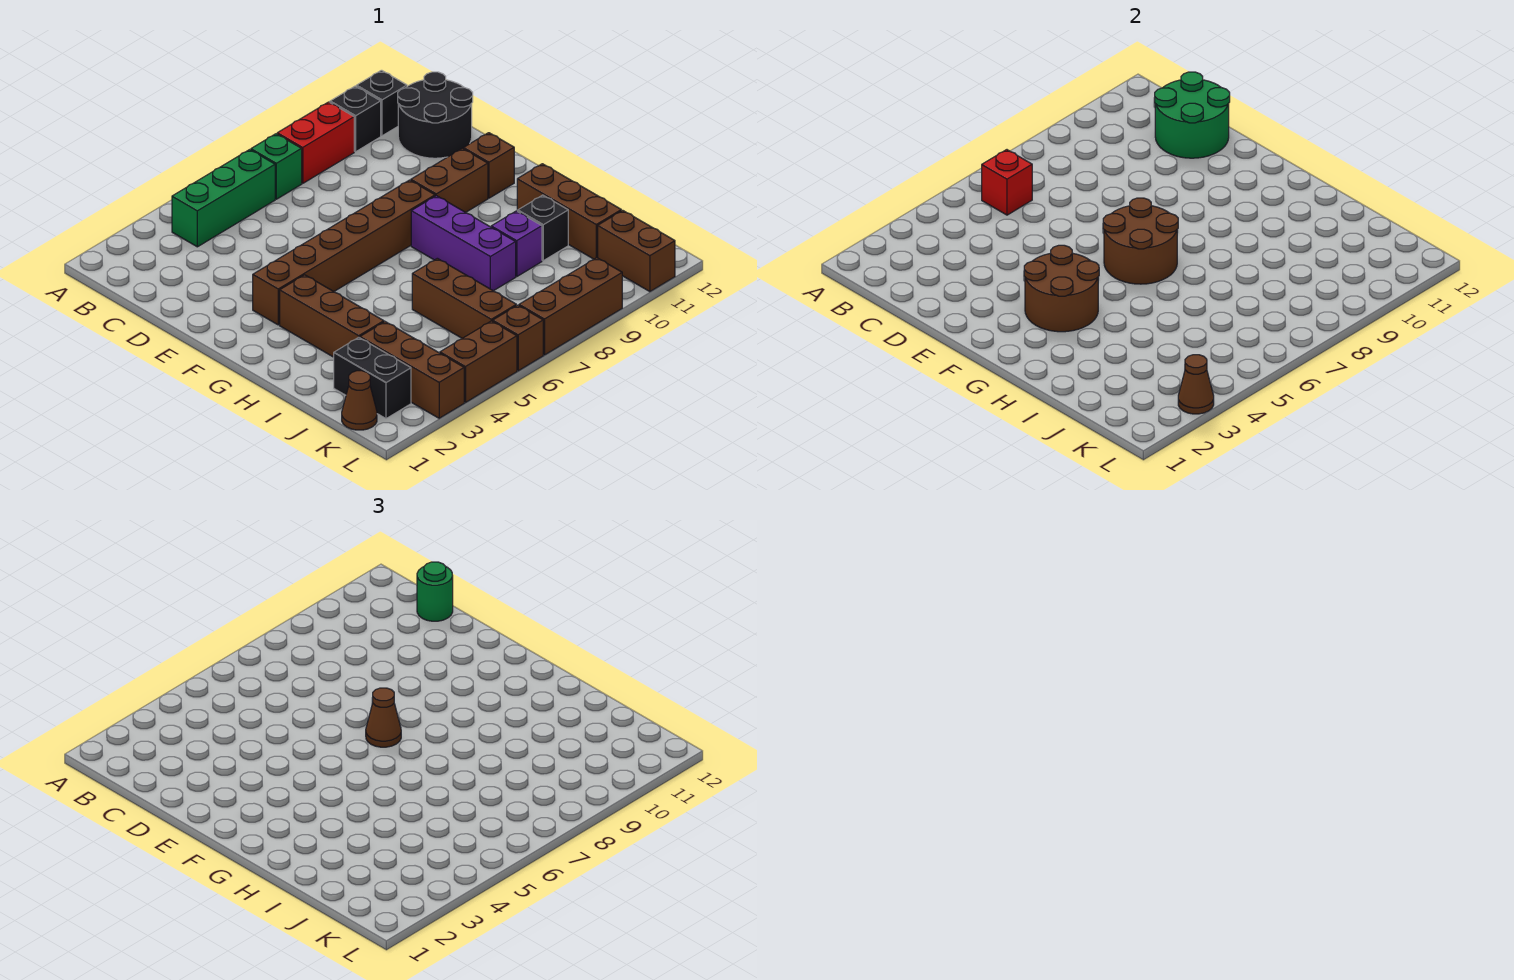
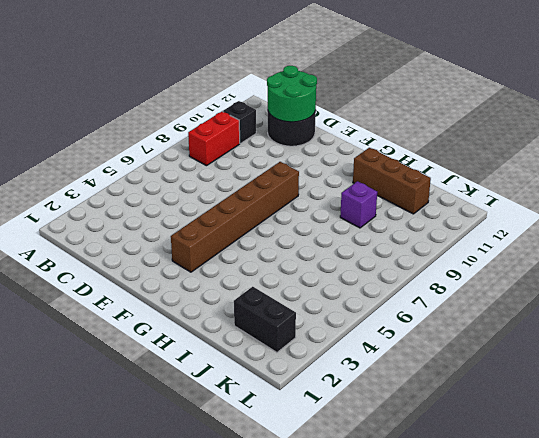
none -> green 1x3 brick [172,150,275,247]
none -> green 1x1 brick [251,134,302,199]
none -> black 1x1 brick [356,70,407,136]

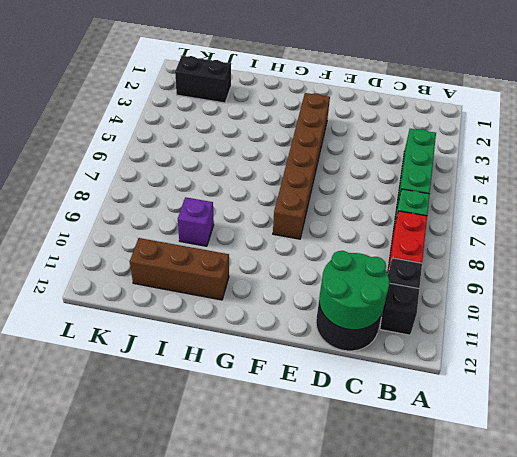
none -> brown 1x2 brick [411,148,488,212]
none -> brown 1x1 brick [464,133,514,198]
none -> brown 1x3 brick [280,275,384,357]

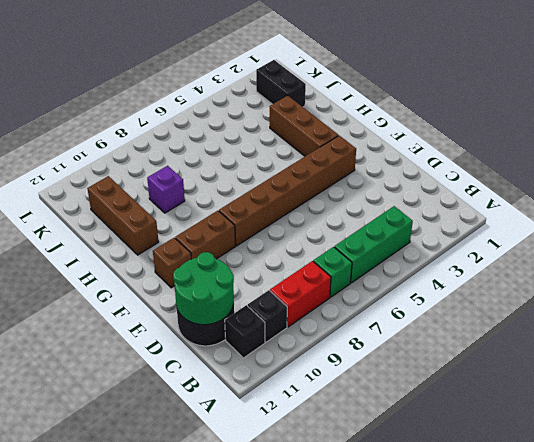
none -> purple 1x3 brick [411,196,516,291]
none -> brown 1x3 brick [412,258,516,338]
none -> black 1x1 brick [518,195,568,261]

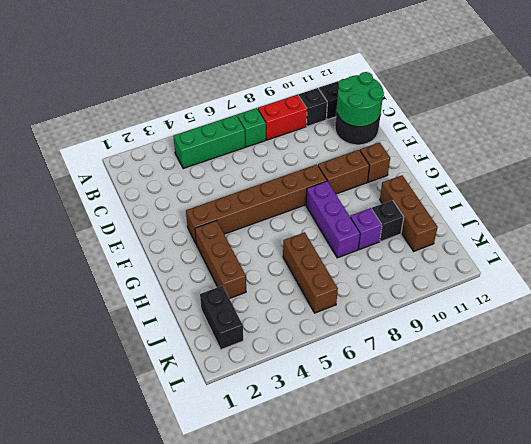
none -> brown 1x3 brick [360,322,464,418]
none -> brown 1x1 cone [342,371,377,430]
none -> brown 1x2 brick [598,210,675,292]

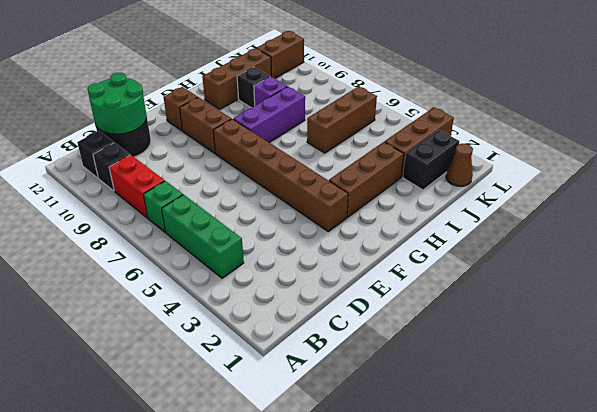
none -> brown 1x2 brick [440,321,517,402]
none -> brown 1x1 brick [493,305,543,371]
none -> brown 1x3 brick [519,258,622,355]

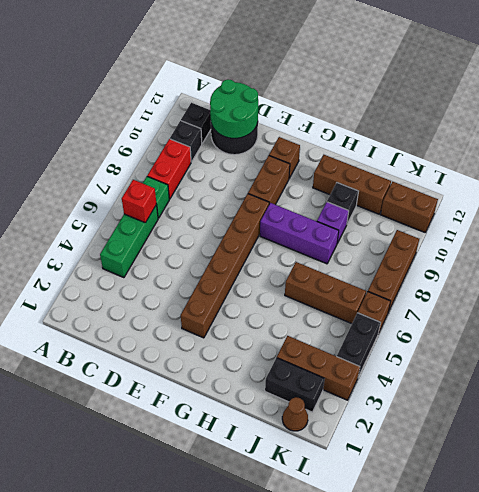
black 1x2 brick [337,313,380,377] -> brown 1x2 brick [440,321,517,402]
none -> brown 1x3 brick [280,275,384,357]
none -> brown 2x2 round brick [1024,245,1099,332]
none -> brown 2x2 round brick [1103,198,1178,284]

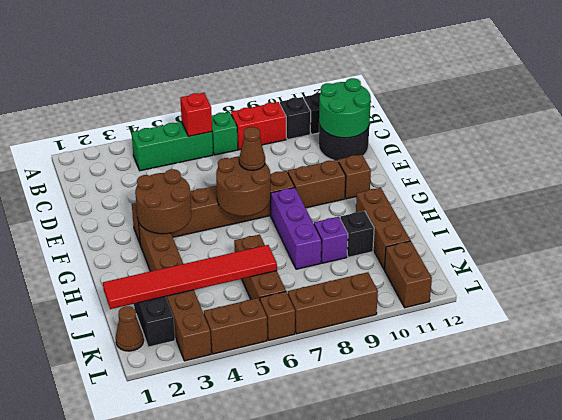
red 1x6 tile [103,245,277,309] -> none
none -> brown 1x1 cone [1178,355,1214,414]
none -> green 1x1 round brick [417,562,453,621]

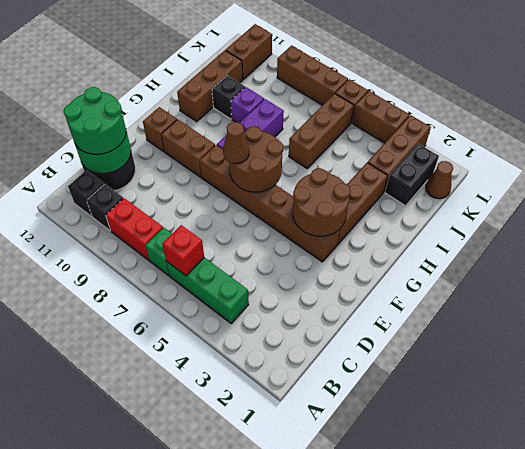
green 2x2 round brick [64,87,126,154] -> green 1x1 round brick [417,562,453,621]
none -> brown 1x1 cone [1178,355,1214,414]

